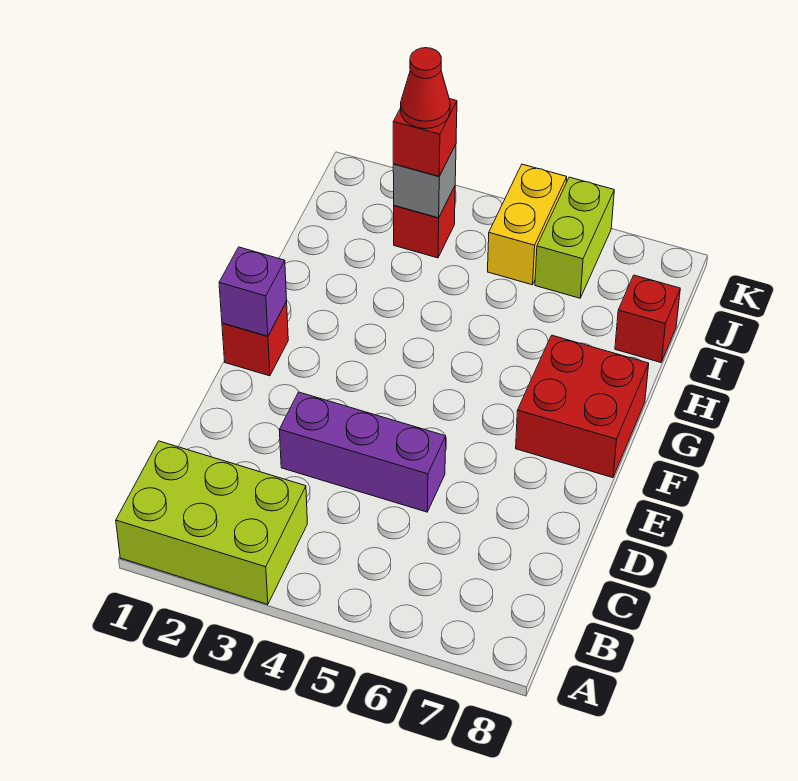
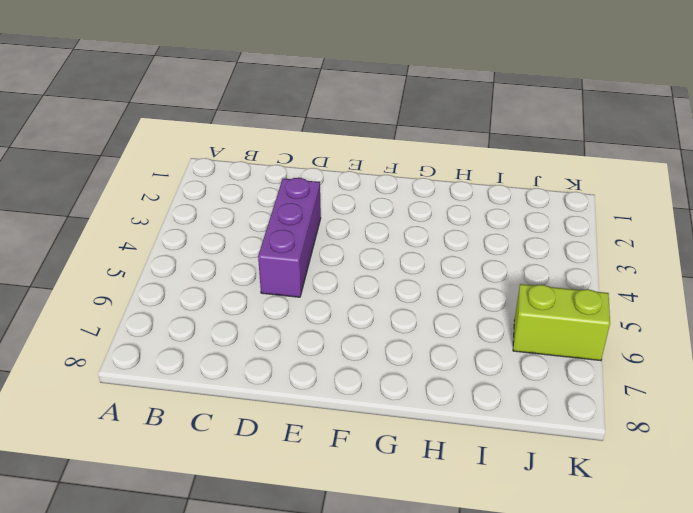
none -> lime 2x3 brick [116,441,307,604]
none -> red 1x1 brick [222,302,288,376]
none -> red 2x2 brick [516,335,649,478]

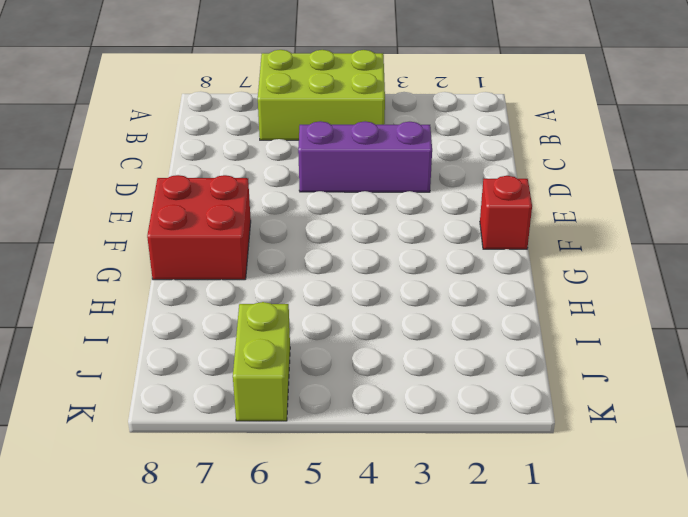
lime 2x3 brick [258,50,385,140] -> lime 2x3 brick moved to [116,441,307,604]
none -> red 1x1 brick [615,275,680,362]
none -> red 1x1 brick [394,186,455,258]
none -> yellow 1x2 brick [488,164,567,285]

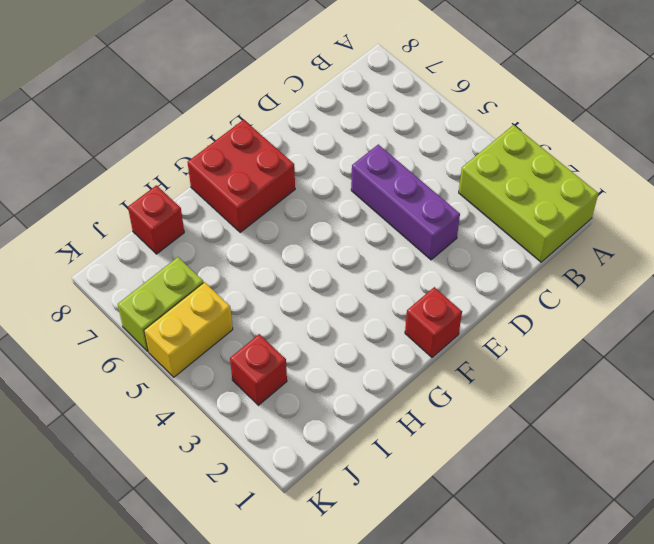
none -> purple 1x1 brick [219,247,287,336]
none -> grey 1x1 brick [393,144,456,218]
none -> red 1x1 brick [393,99,457,176]

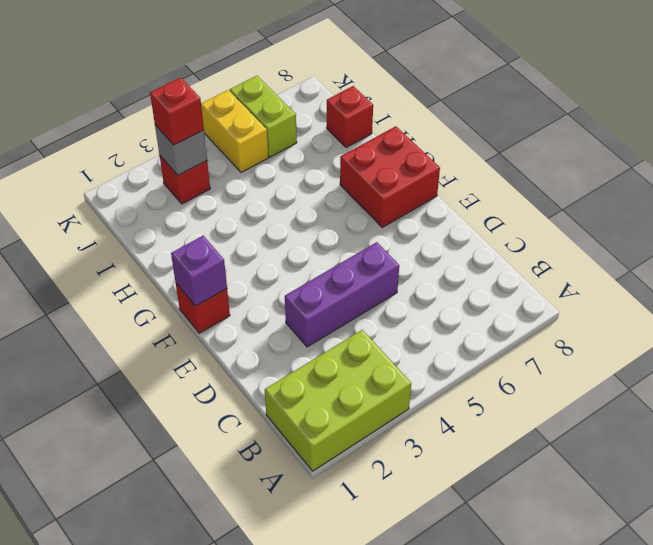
none -> red 1x1 cone [401,48,450,129]

